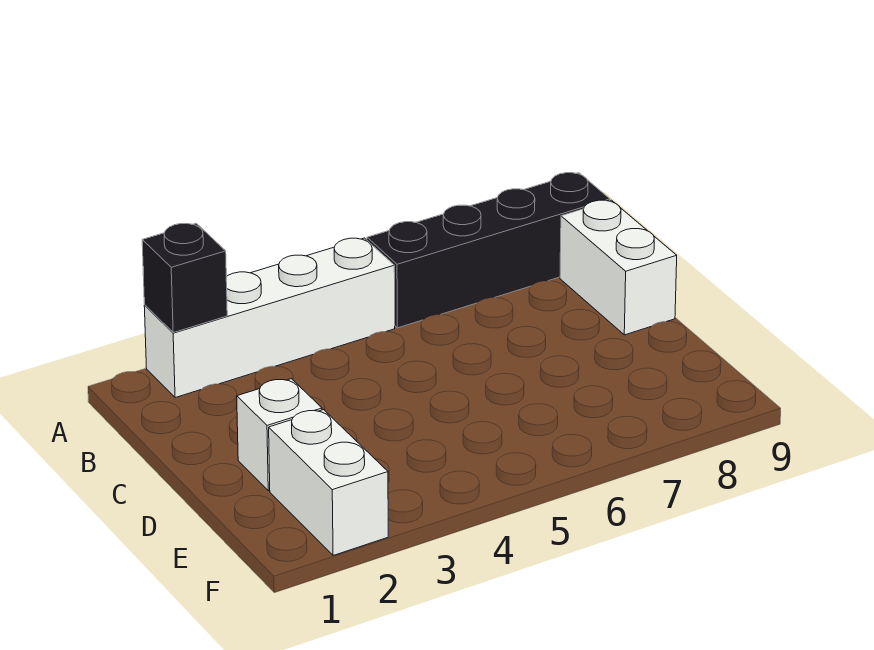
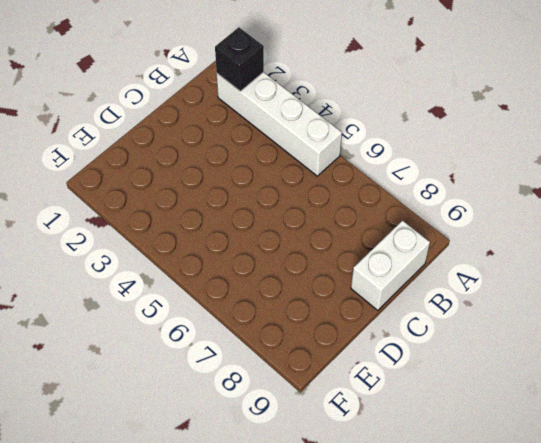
none -> black 1x4 brick [367,173,610,328]
none -> white 1x1 brick [237,379,322,491]

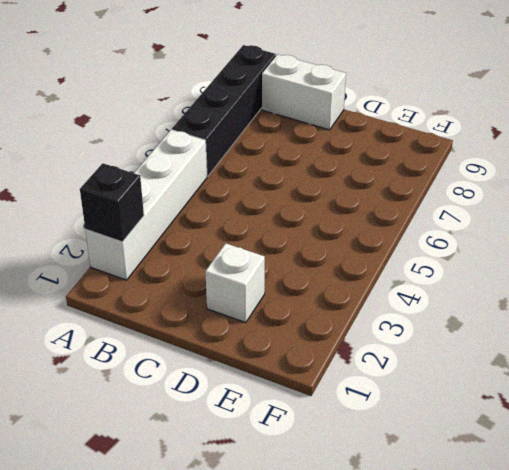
none -> white 1x2 brick [269,410,388,555]

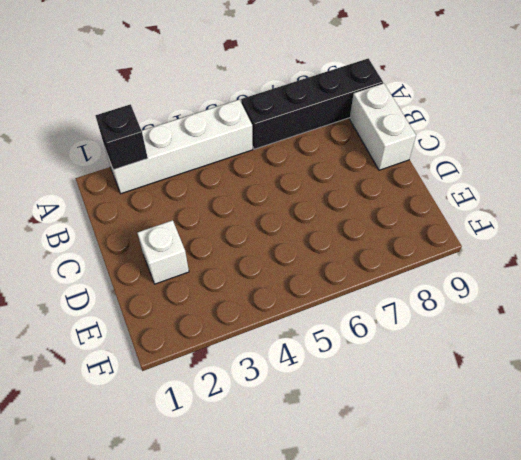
none -> white 1x2 brick [269,410,388,555]

